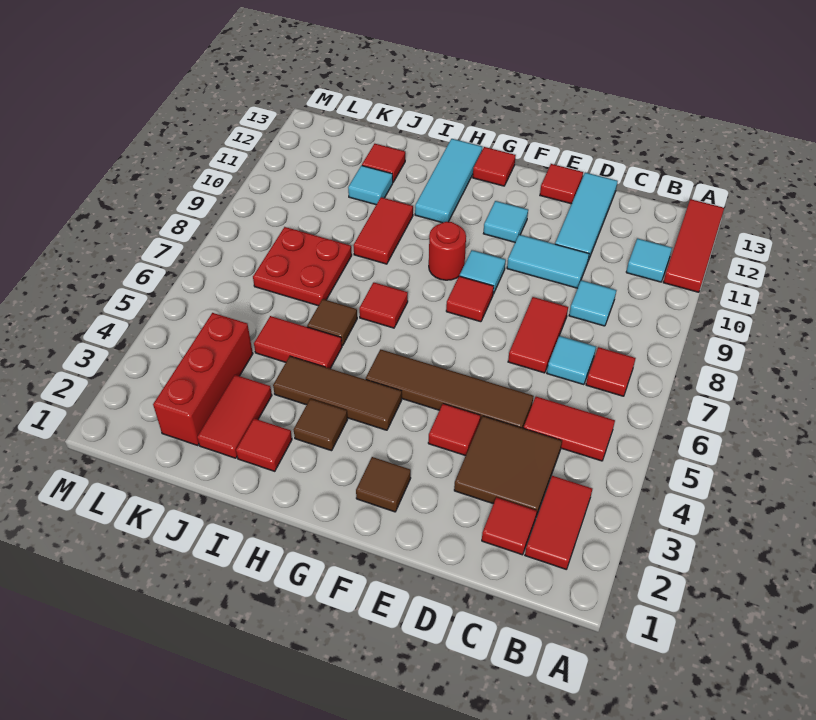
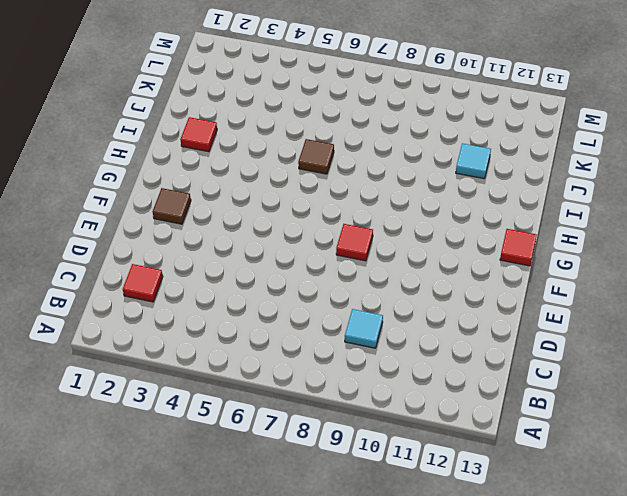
none -> red 1x3 tile [663,199,724,292]
none -> red 1x2 tile [525,476,592,569]
none -> red 1x2 tile [523,397,615,461]
none -> red 1x1 tile [586,347,636,396]

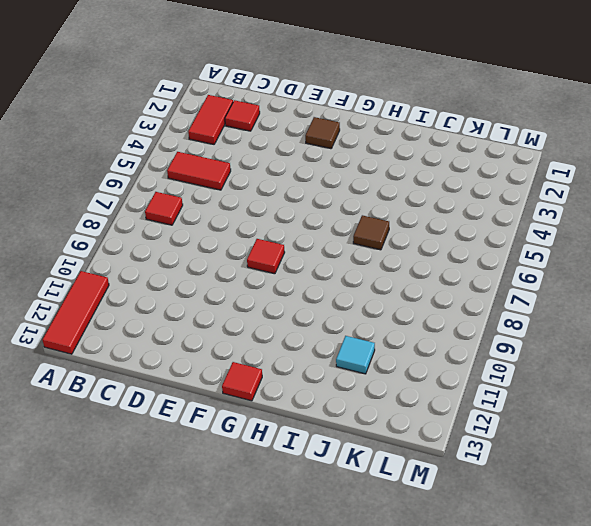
none -> cyan 1x1 tile [626,238,672,282]
none -> brown 2x2 tile [454,416,562,516]
none -> cyan 1x1 tile [547,336,596,385]
none -> cyan 1x1 tile [569,280,616,326]

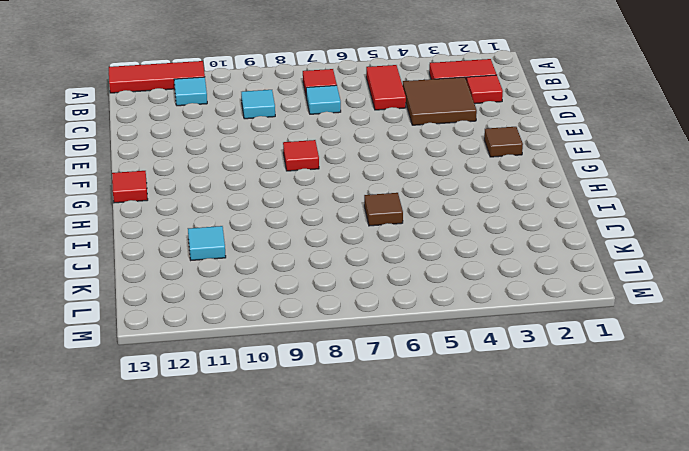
none -> brown 1x4 tile [366,349,534,428]
none -> red 1x2 tile [508,297,568,373]
none -> cyan 1x2 tile [507,235,589,288]
none -> cyan 1x3 tile [555,173,618,261]

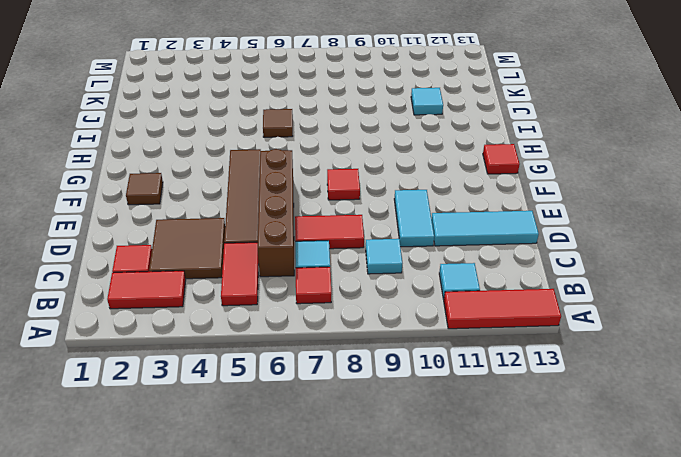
brown 1x4 brick [258,149,294,277] -> none
none -> red 1x1 tile [428,404,480,456]
none -> red 1x1 tile [540,164,583,204]
none -> cyan 1x1 tile [460,250,506,294]
none -> cyan 1x1 tile [483,201,528,242]

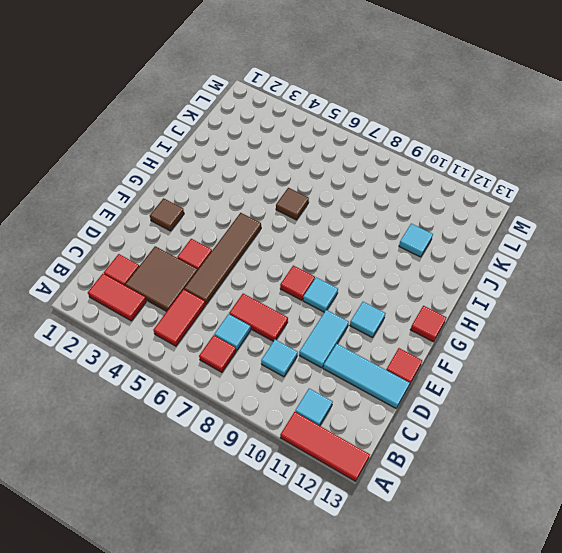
none -> brown 1x3 tile [273,356,402,430]
none -> red 1x1 round brick [429,222,466,280]
none -> brown 1x1 tile [294,399,348,451]
none -> red 1x1 tile [359,282,408,328]

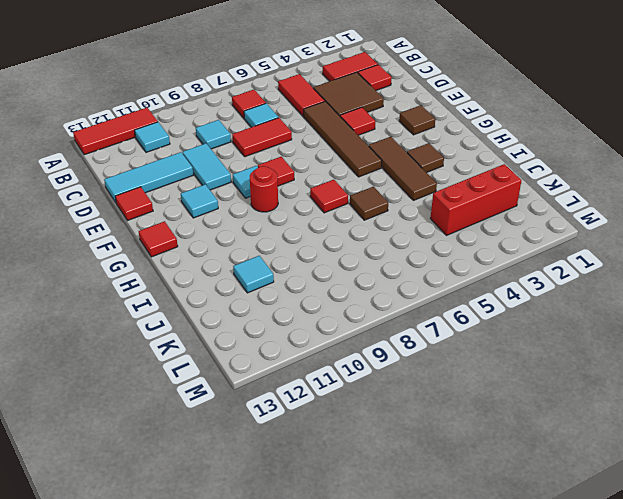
none -> cyan 1x3 tile [415,139,482,223]
none -> red 1x1 tile [236,419,292,471]
none -> red 1x2 tile [254,316,342,369]
none -> red 1x2 tile [353,197,413,264]

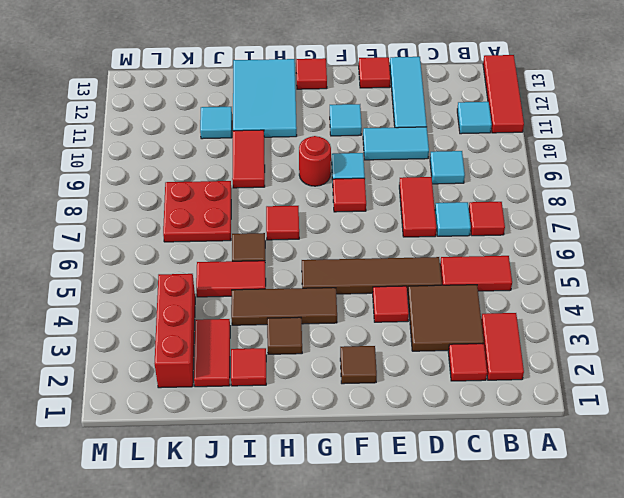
cyan 2x3 tile [233,59,297,137] -> cyan 1x3 tile [415,139,482,223]
none -> red 1x1 tile [362,144,405,182]

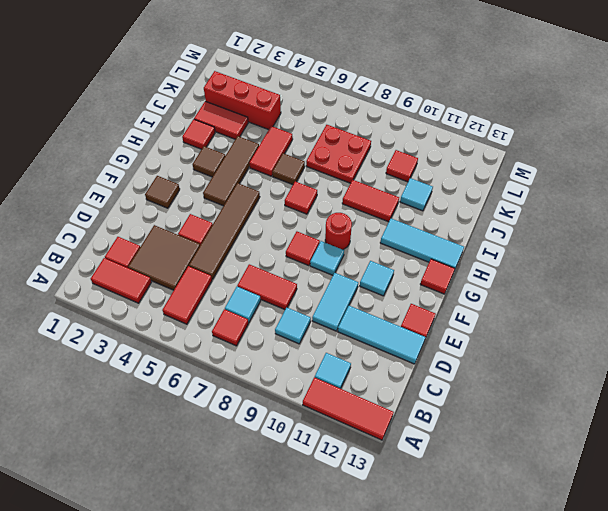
red 1x1 tile [386,150,418,182] -> red 1x1 tile moved to [362,144,405,182]

